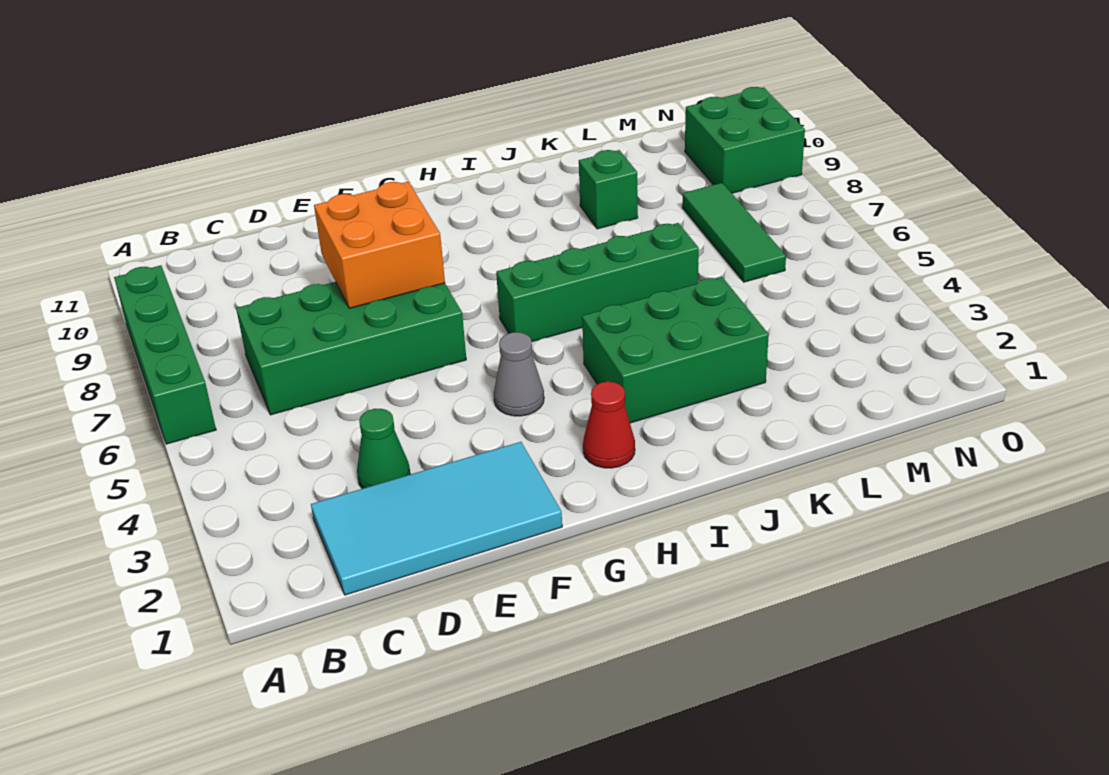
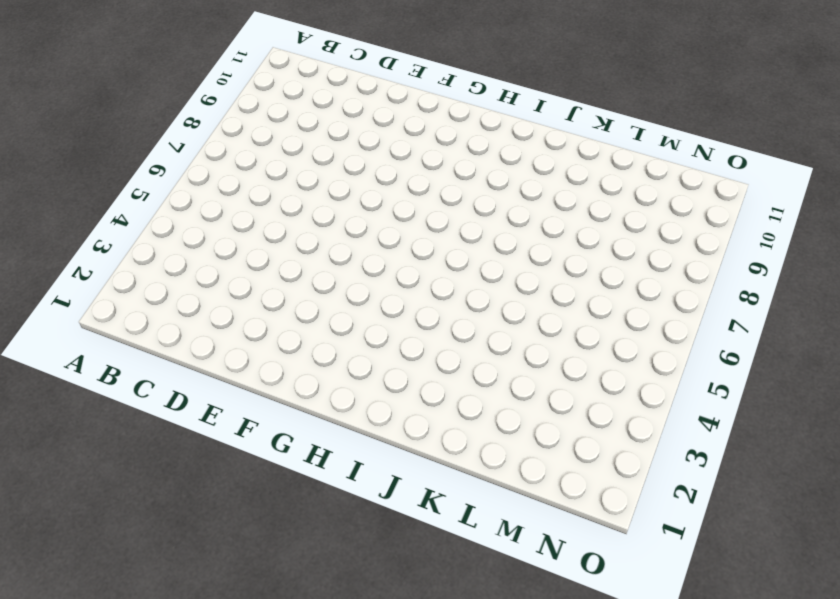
none -> green 1x4 brick [114,265,216,444]
none -> cyan 2x4 tile [311,442,562,595]
none -> green 2x4 brick [236,282,466,415]

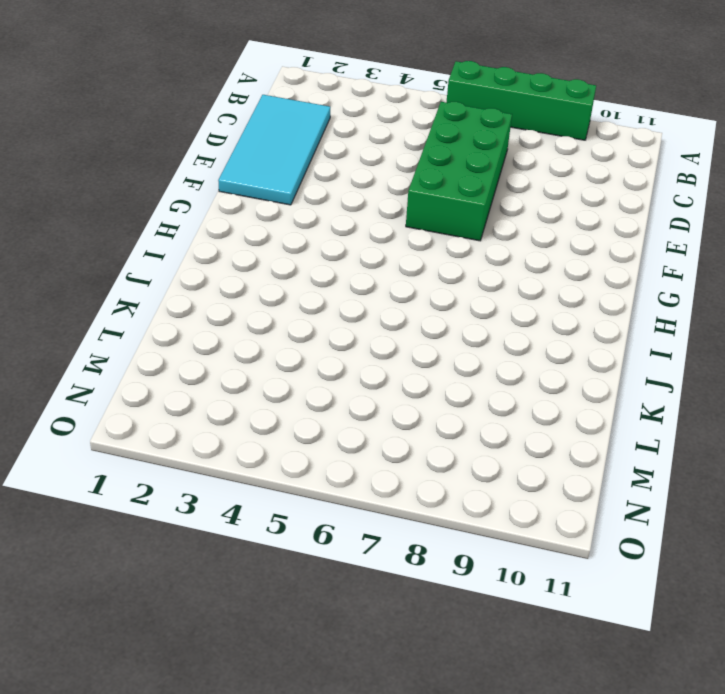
none -> green 1x1 cone [357,409,410,489]
none -> grey 1x1 cone [494,332,544,416]
none -> red 1x1 cone [583,382,635,468]

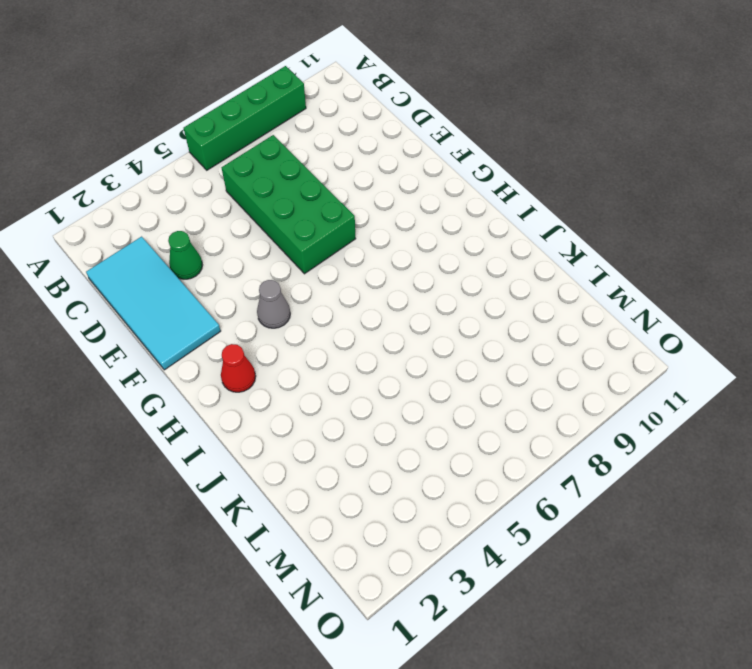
none -> green 1x4 brick [496,223,699,342]
none -> green 2x3 brick [582,277,769,423]
none -> green 1x1 brick [579,150,638,229]

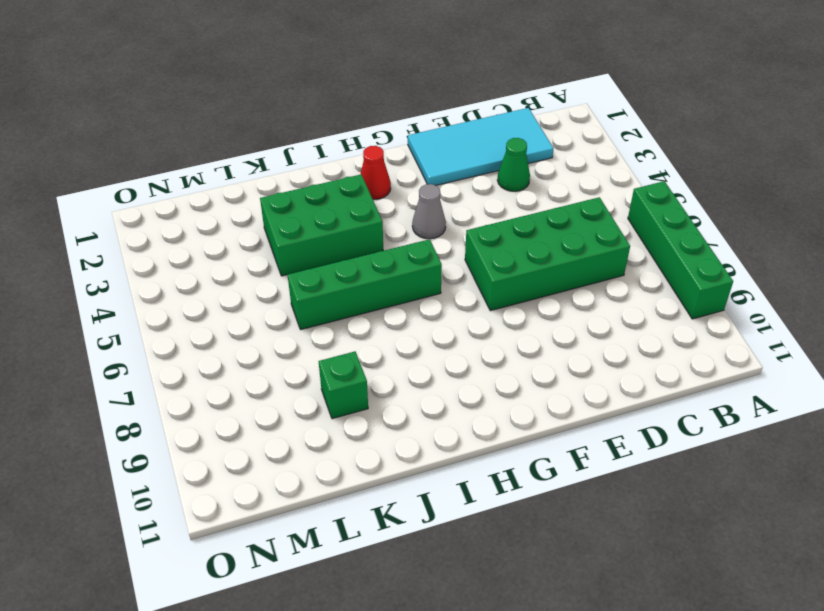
none -> green 1x3 tile [682,183,786,282]
none -> green 2x2 brick [685,87,805,193]
none -> orange 2x2 brick [314,182,445,308]

